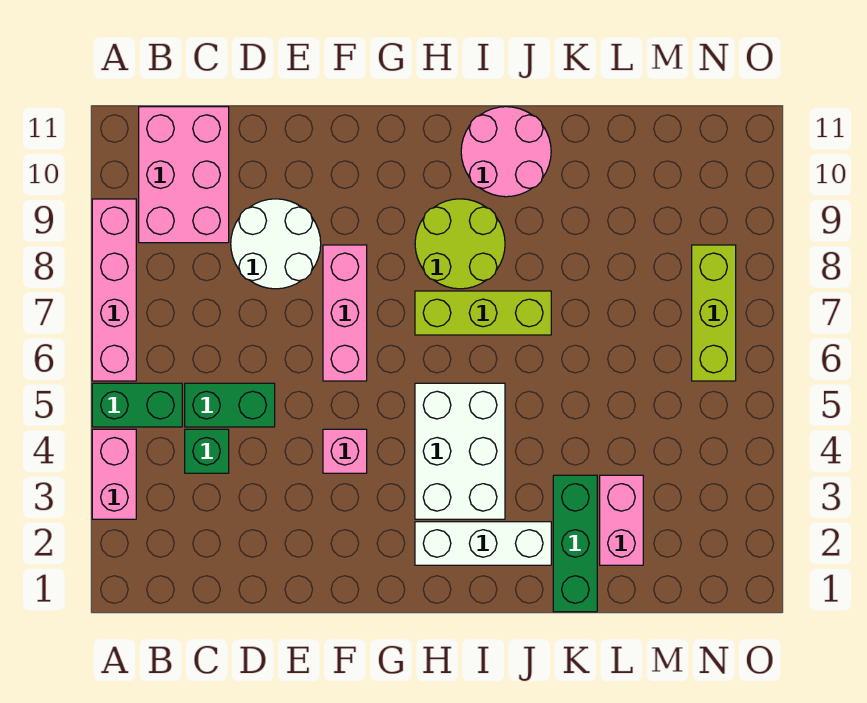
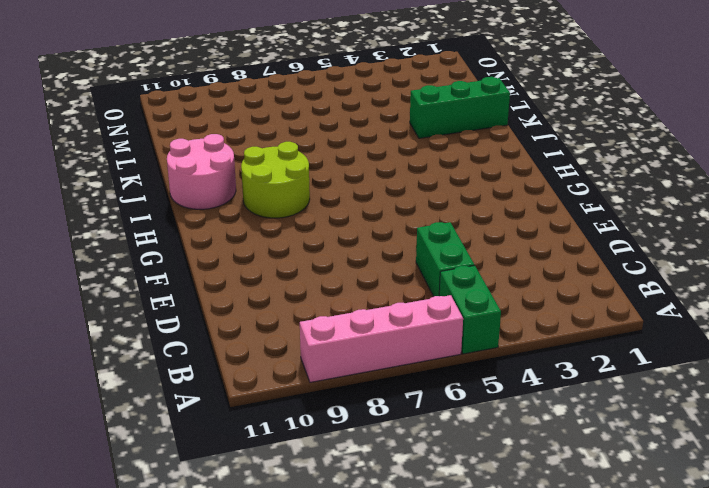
none -> pink 1x2 brick [92,429,136,519]
none -> pink 2x3 brick [139,107,229,243]
none -> green 1x1 brick [185,429,229,473]

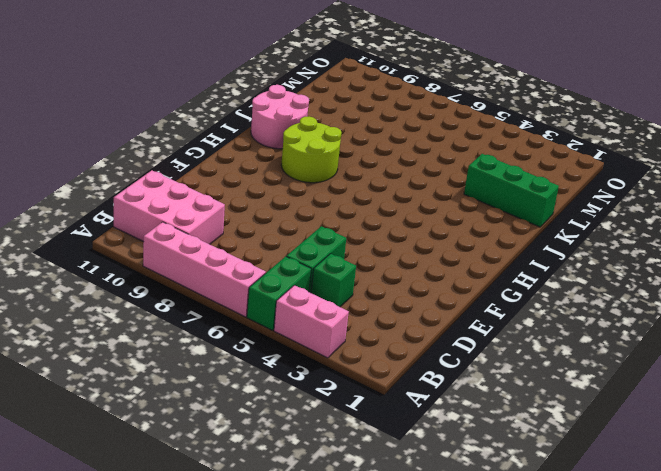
none -> white 2x2 round brick [231,199,321,289]
none -> pink 1x1 brick [323,429,367,473]
none -> pink 1x3 brick [323,245,367,381]

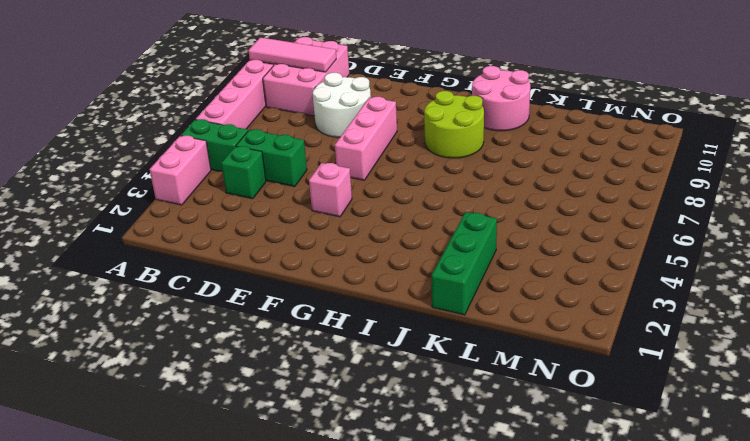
pink 1x3 tile [248,37,336,72] -> none
none -> white 1x3 brick [415,522,551,565]
none -> white 2x3 brick [415,383,505,519]
none -> lime 1x3 brick [415,291,551,335]

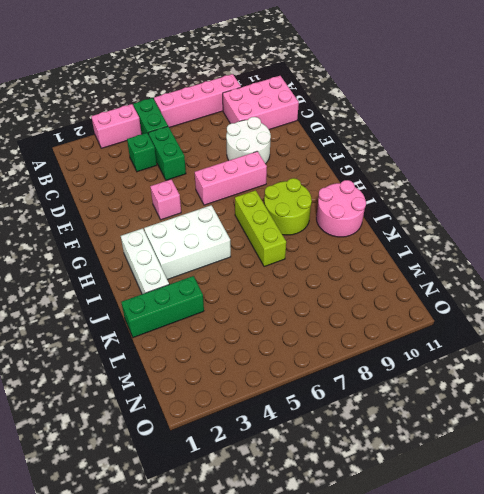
none -> pink 1x2 brick [600,475,643,565]
none -> lime 1x3 brick [692,245,736,381]

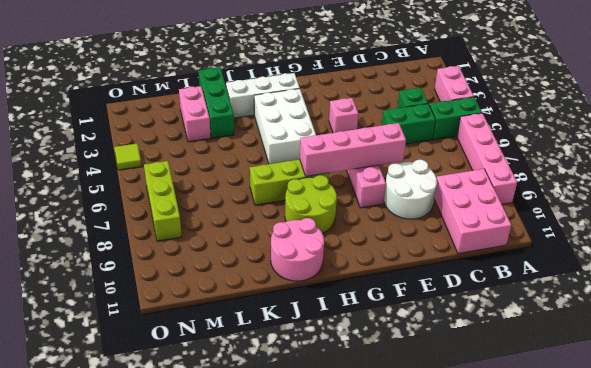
pink 1x4 brick [300,123,406,177] -> none
lime 1x1 tile [114,144,141,170] -> none

